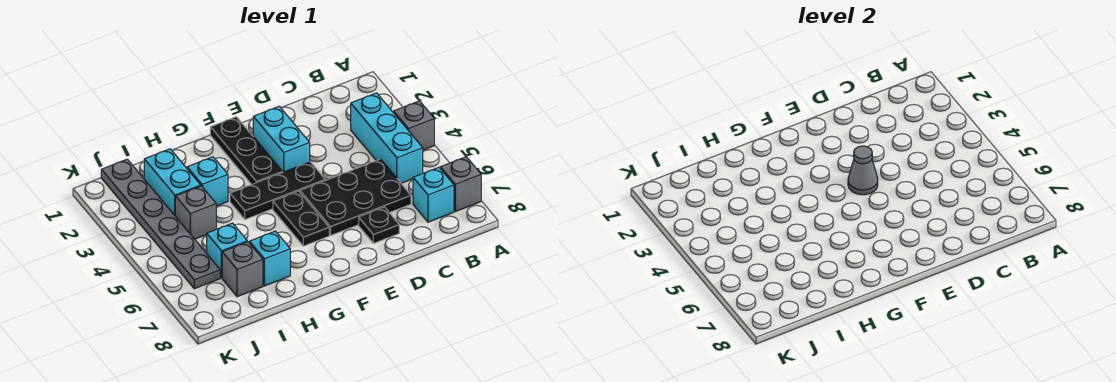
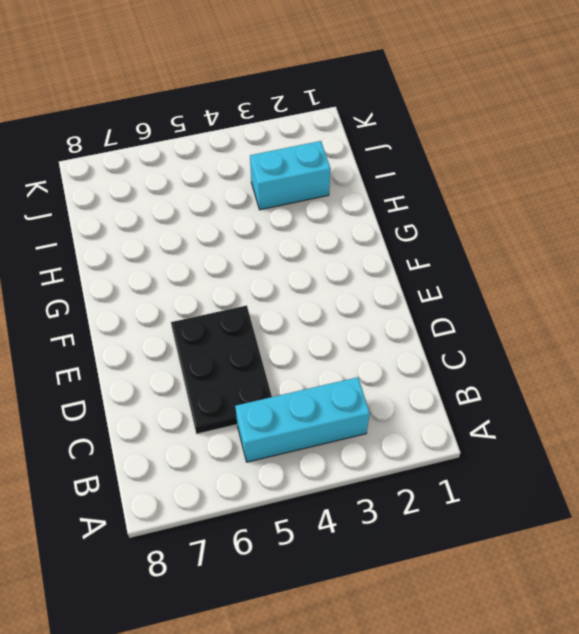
none -> grey 1x1 brick [394,101,434,150]
none -> grey 1x1 brick [440,157,481,212]
none -> cyan 1x1 brick [413,167,454,222]

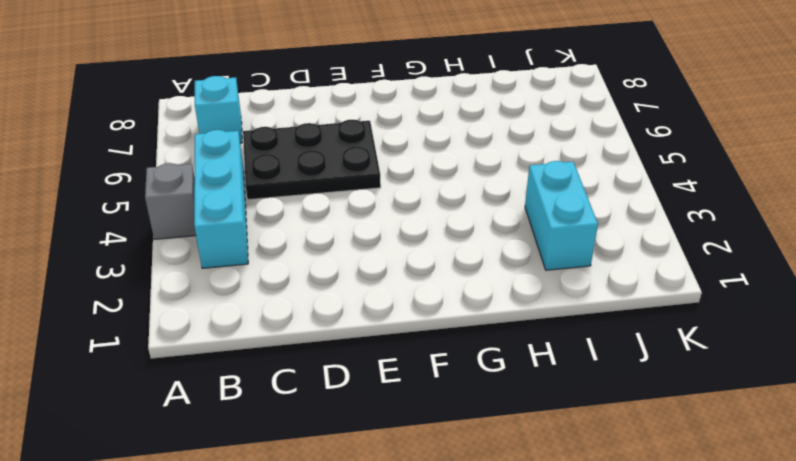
none -> grey 1x1 brick [440,157,481,212]
none -> black 1x1 plate [359,207,399,243]
none -> cyan 1x2 brick [253,106,310,173]

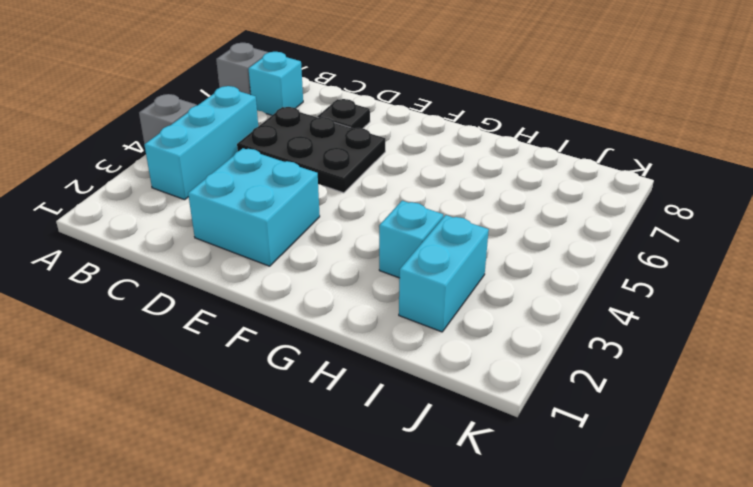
cyan 2x2 brick [188,148,320,266] -> cyan 1x2 brick [253,106,310,173]
none -> black 1x3 plate [230,162,325,220]
none -> black 1x3 plate [210,117,282,185]
none -> black 1x2 plate [273,191,329,246]

